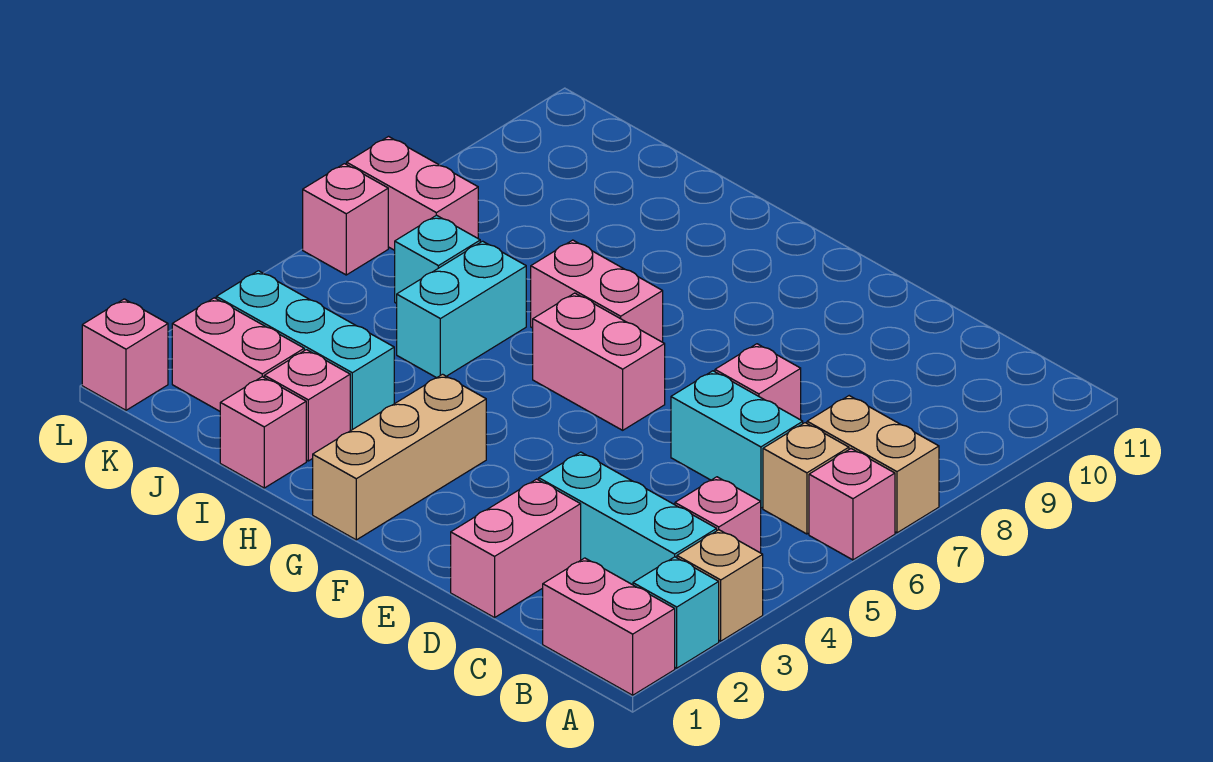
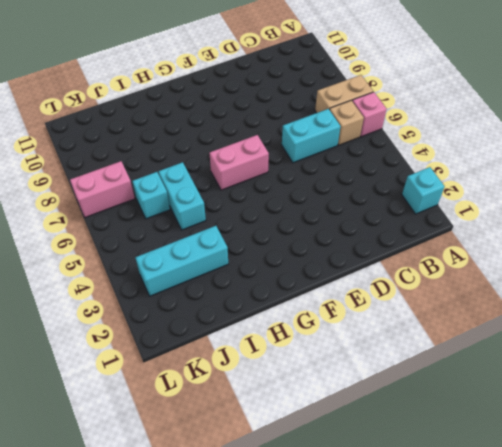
none -> pink 1x2 brick [543,558,675,695]
none -> tan 1x1 brick [677,530,763,641]
none -> cyan 1x3 brick [539,452,717,585]

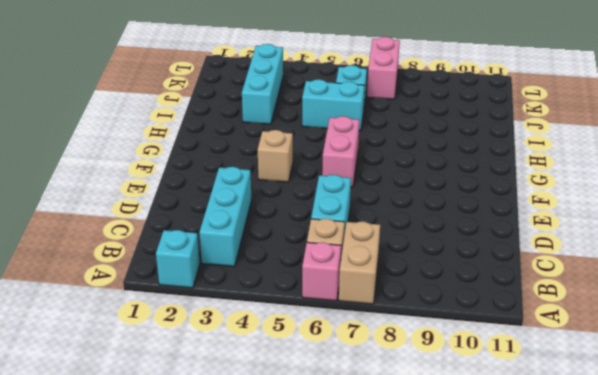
tan 1x1 brick [258,130,293,182] -> tan 1x1 brick moved to [677,530,763,641]
none -> pink 1x2 brick [543,558,675,695]
none -> pink 1x1 brick [675,477,761,553]
none -> pink 1x2 brick [451,479,581,618]

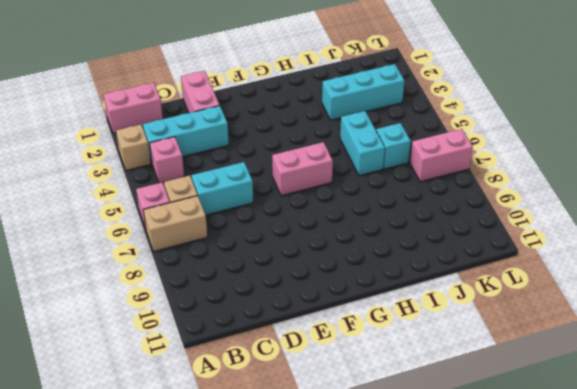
none -> cyan 1x1 brick [633,557,719,668]
none -> pink 1x1 brick [715,344,801,420]
none -> tan 1x3 brick [313,374,486,540]

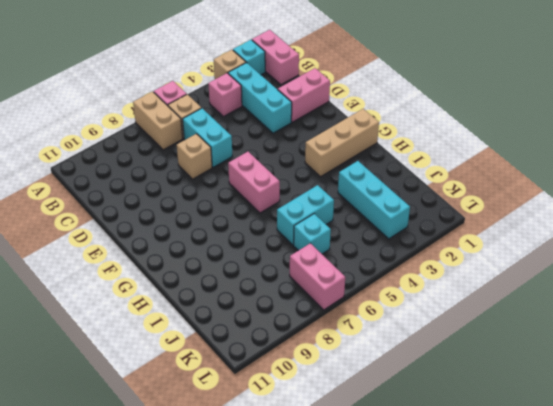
tan 1x1 brick [177,134,212,179] -> pink 1x1 brick [715,344,801,420]
none -> pink 1x2 brick [531,240,663,342]
none -> pink 1x1 brick [220,377,306,488]
none -> pink 1x1 brick [264,350,350,461]

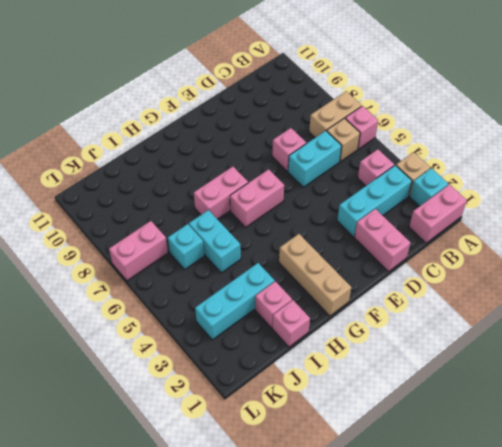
none -> pink 1x2 brick [172,298,304,411]
none -> pink 1x1 brick [82,299,168,410]
none -> pink 1x1 brick [303,164,388,275]

